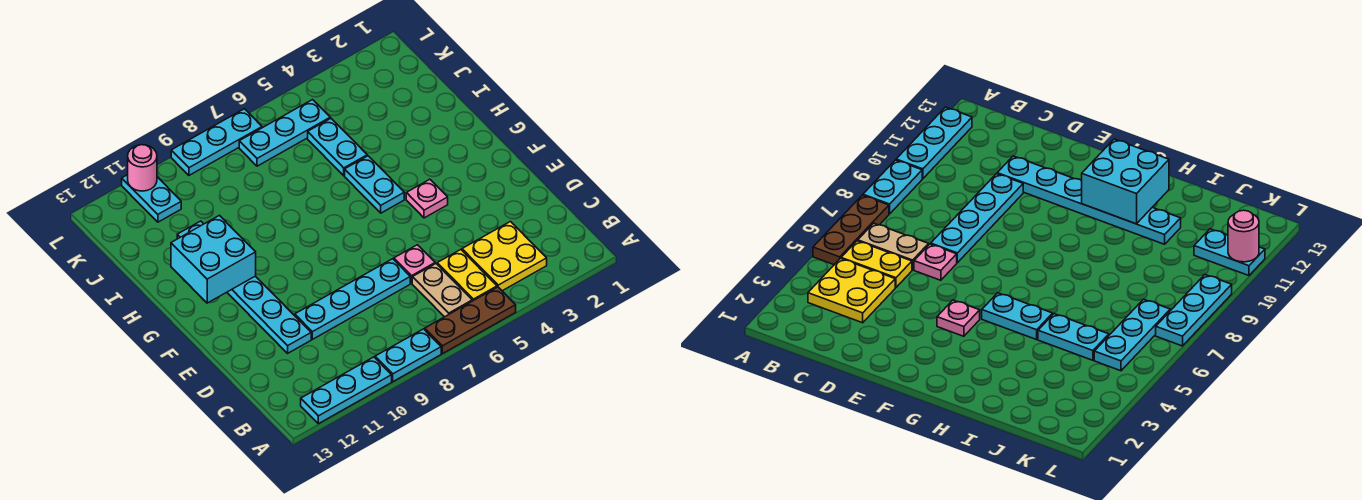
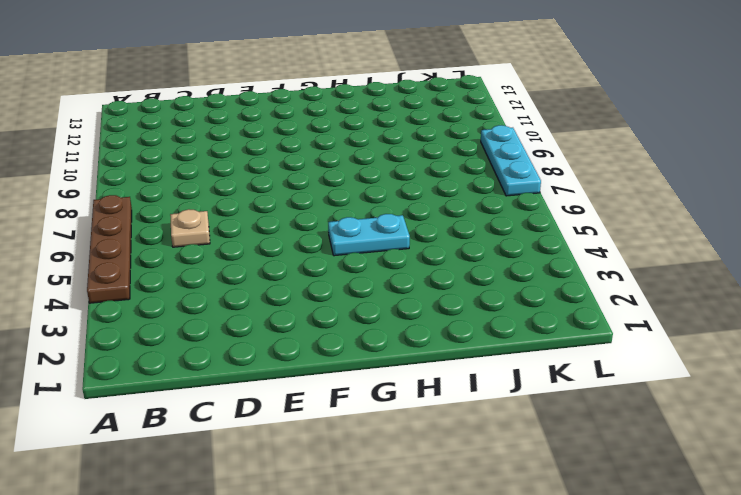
brown 1x4 plate [87,195,132,303] -> brown 1x3 plate [425,287,516,354]
tan 1x1 plate [170,209,210,247] -> tan 1x2 plate [412,264,472,317]
none -> cyan 1x2 plate [375,329,441,382]
none -> cyan 1x3 plate [301,357,392,424]
none -> yellow 2x2 plate [462,222,547,291]

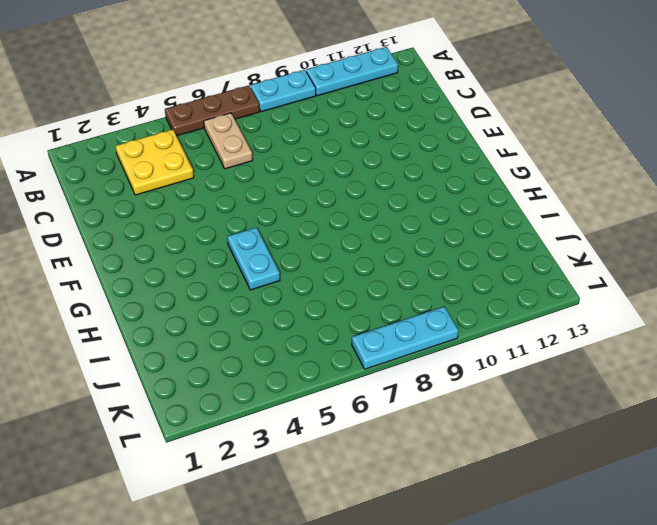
none -> yellow 1x2 plate [437,250,497,301]
none -> pink 1x1 plate [394,245,435,283]
none -> cyan 1x4 plate [295,259,410,339]

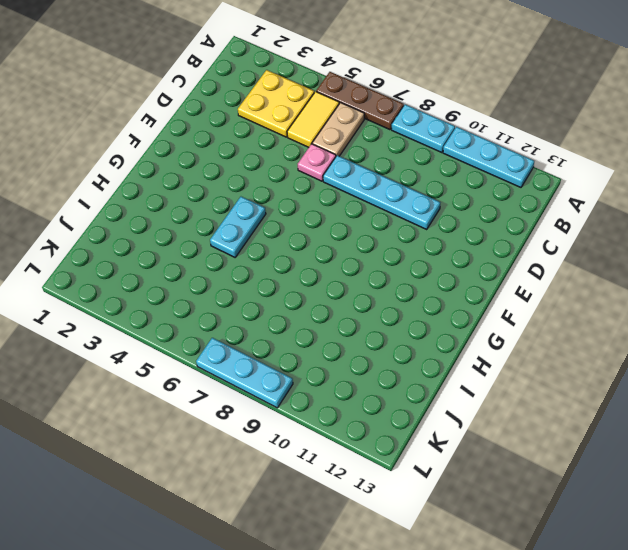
yellow 1x2 tile [287,92,339,147] -> yellow 1x2 plate [437,250,497,301]
none -> cyan 1x6 plate [177,221,311,353]
none -> pink 1x1 plate [406,179,448,218]
none -> cyan 1x2 plate [308,118,367,176]

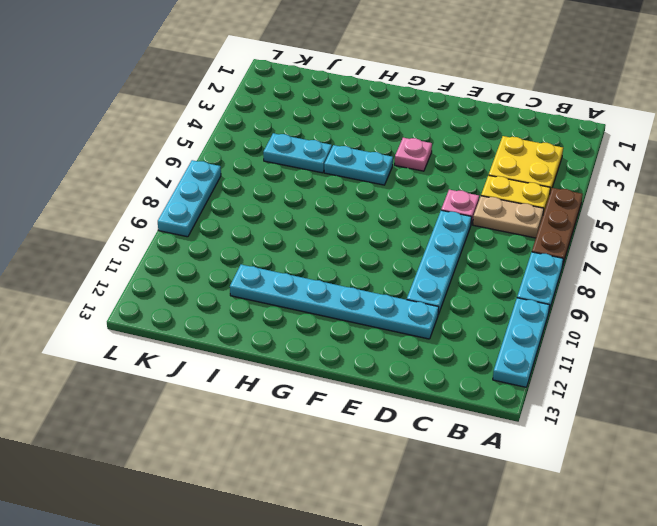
none -> cyan 1x3 plate [239,100,330,166]
none -> cyan 1x2 plate [122,175,181,222]
none -> cyan 2x2 brick [171,215,256,303]

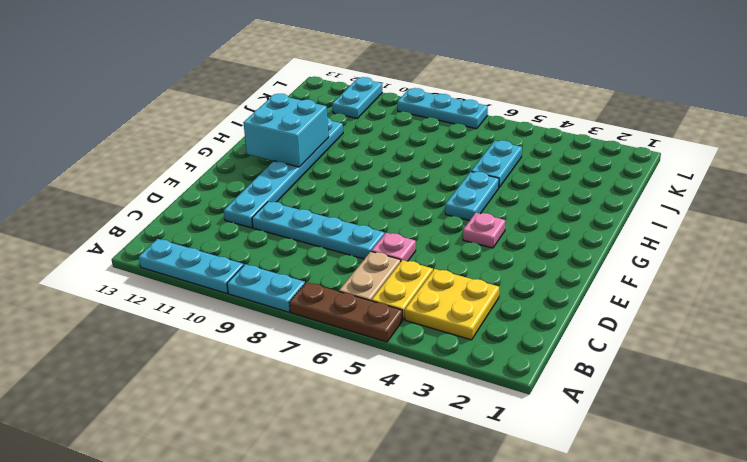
none -> cyan 1x3 plate [239,100,330,166]
none -> pink 1x1 round brick [128,145,157,191]

